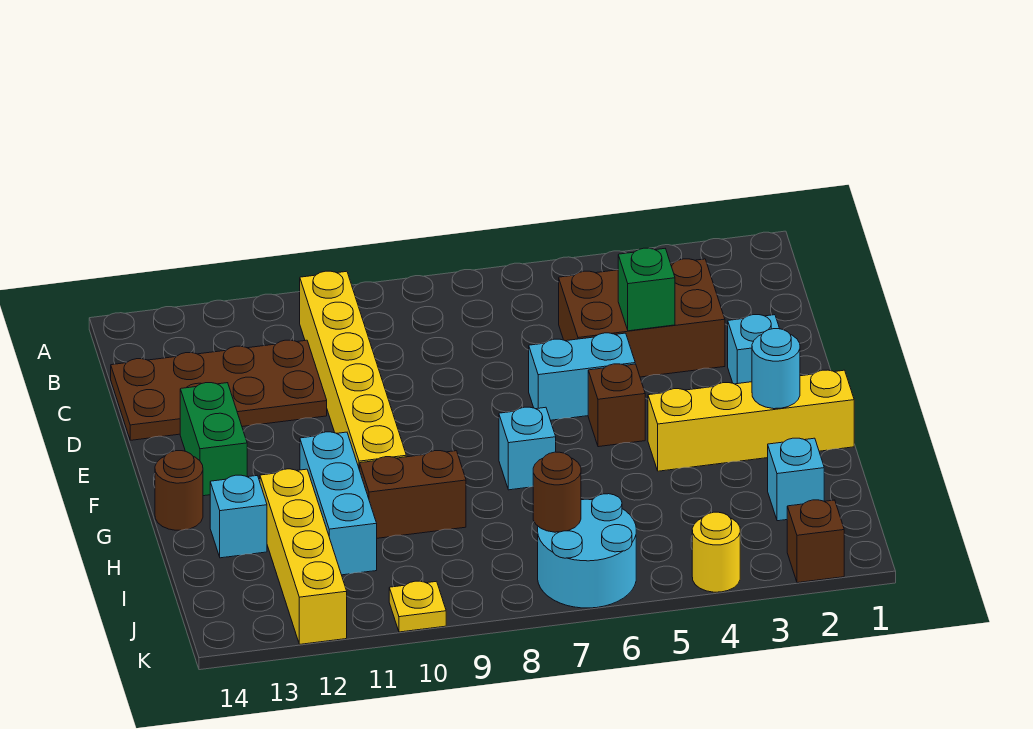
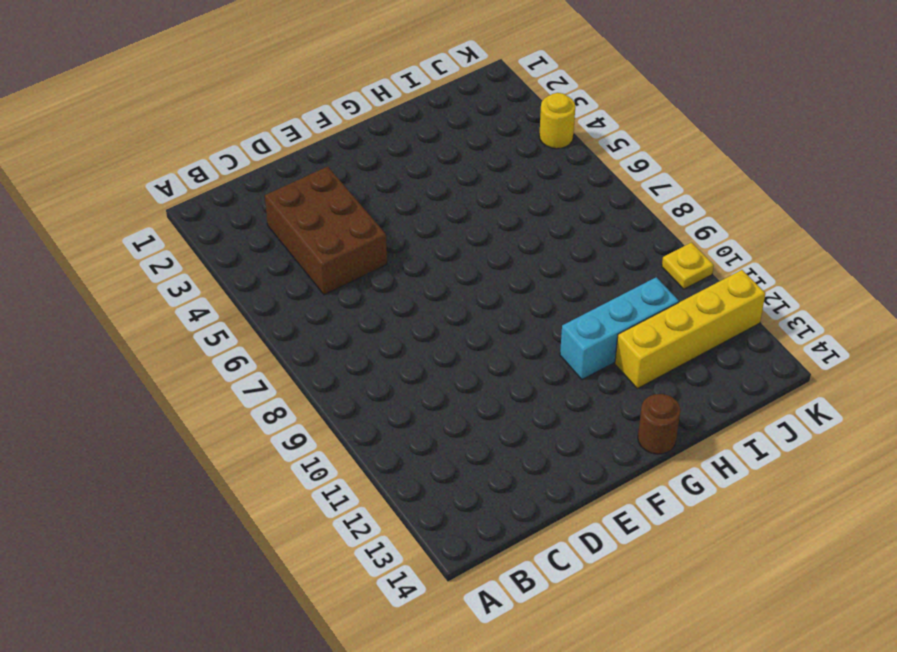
none -> yellow 1x6 brick [300,271,406,470]
none -> brown 2x4 plate [111,340,327,440]
none -> cyan 1x1 brick [728,315,780,384]

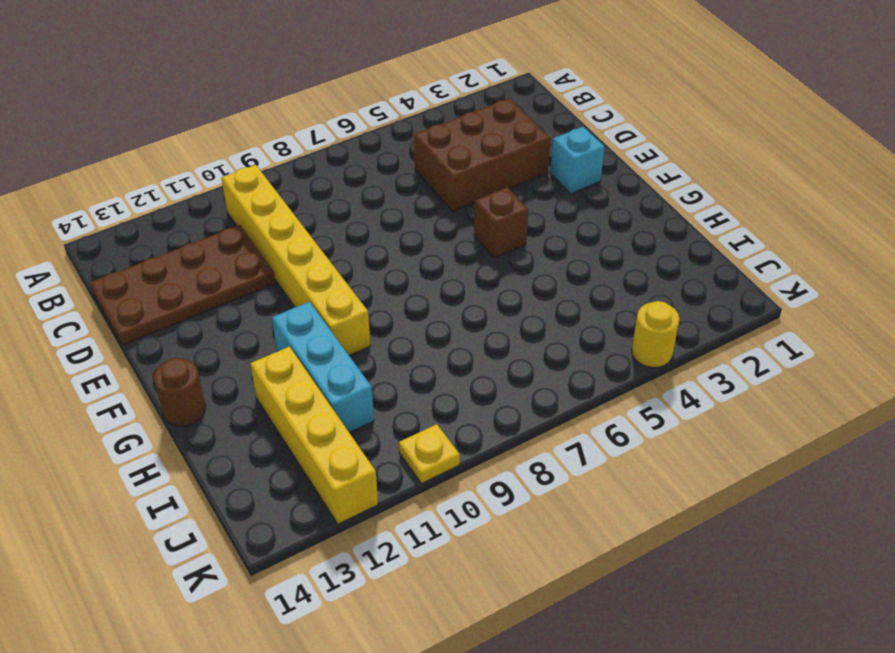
none -> cyan 1x2 brick [529,333,635,420]
none -> green 1x2 brick [180,383,247,496]
none -> yellow 1x4 brick [648,370,854,471]

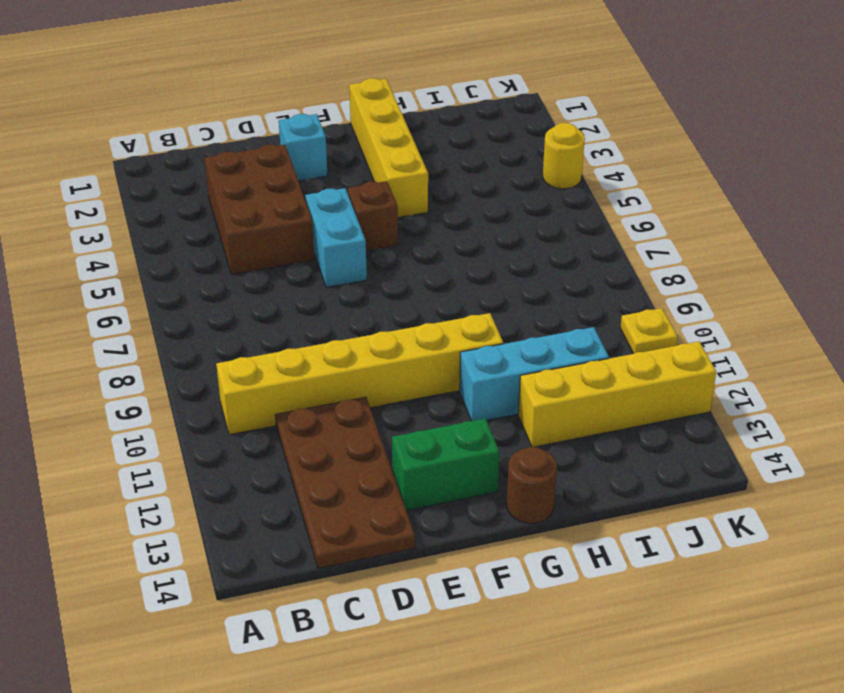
none -> cyan 1x1 brick [499,407,556,490]
none -> brown 1x2 brick [360,451,466,538]
none -> cyan 1x1 brick [210,475,267,558]

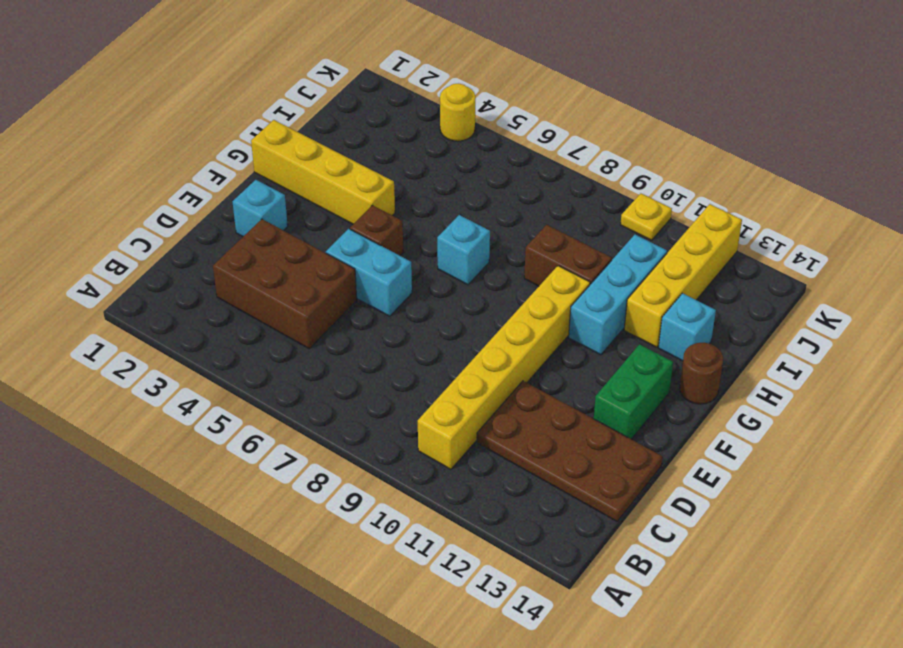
none -> cyan 1x1 brick [768,438,824,521]
none -> cyan 2x2 round brick [538,494,636,608]
none -> brown 1x1 brick [787,500,844,583]

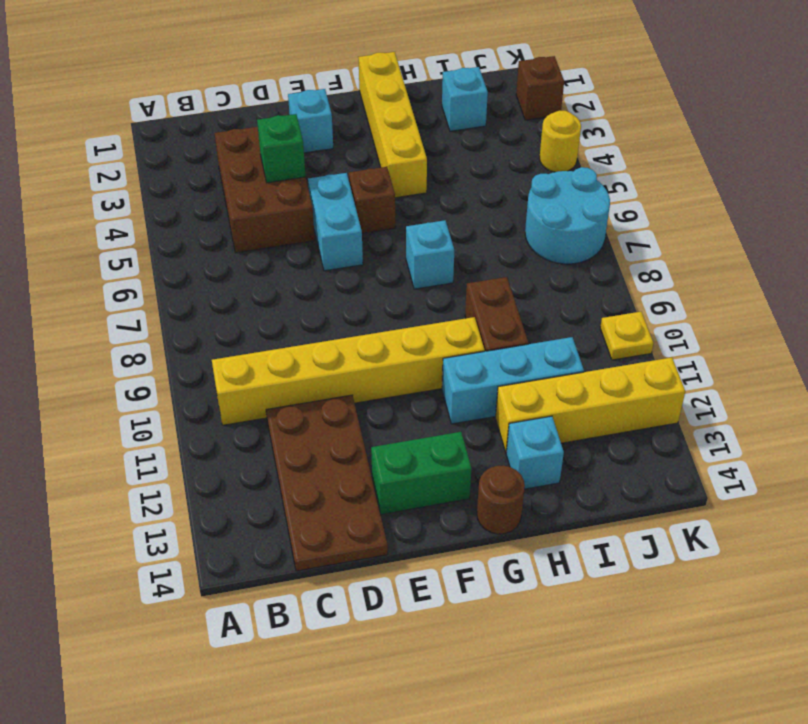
none -> cyan 1x1 round brick [752,329,800,409]
none -> brown 1x1 round brick [533,452,581,532]

